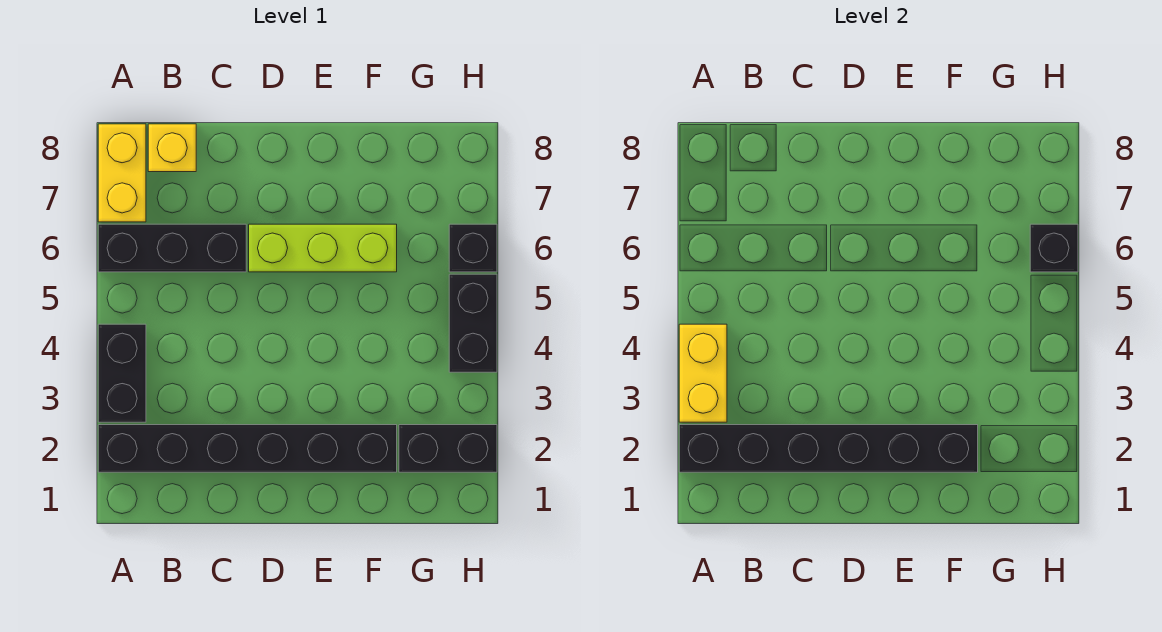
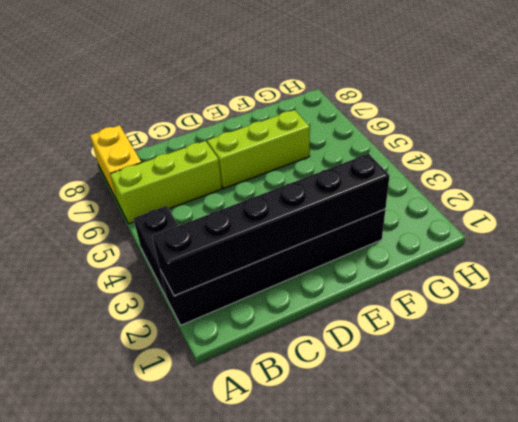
lime 1x3 brick [110,141,222,224] -> black 1x3 brick [98,224,246,272]
none -> yellow 1x1 brick [148,124,196,172]
none -> black 1x2 brick [399,425,497,472]
none -> black 1x2 brick [449,274,497,372]

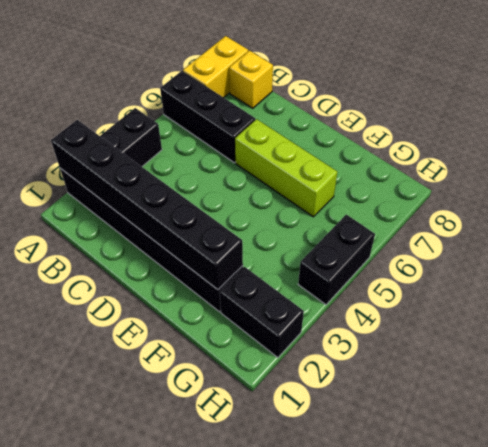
none -> black 1x1 brick [449,224,497,272]
none -> yellow 1x2 brick [679,324,727,422]
none -> black 1x1 brick [1030,224,1078,272]

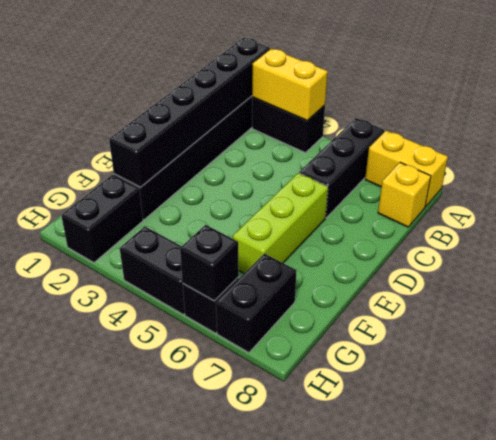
black 1x2 brick [216,254,297,353] -> none

